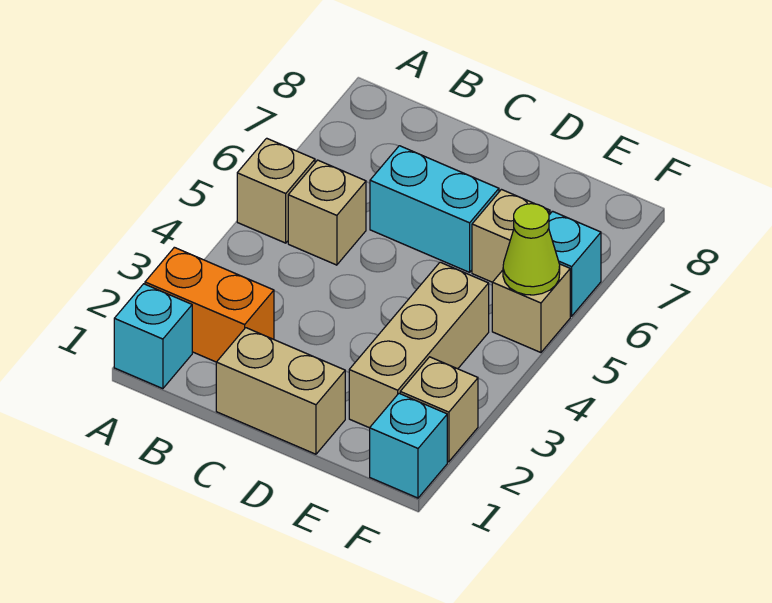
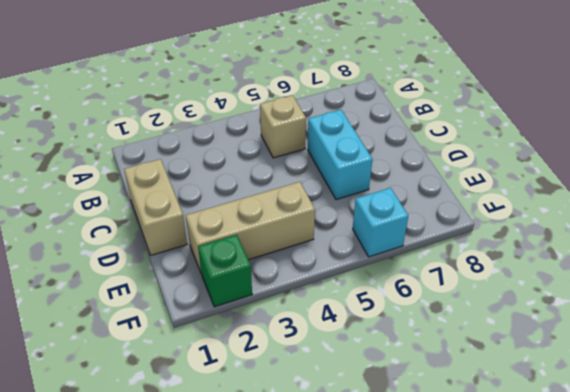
green 1x1 brick [198,235,252,307] -> tan 1x1 brick [400,357,478,462]
none -> cyan 1x1 brick [114,284,192,389]
none -> orange 1x2 brick [145,247,274,362]
none -> tan 1x1 brick [237,138,315,243]

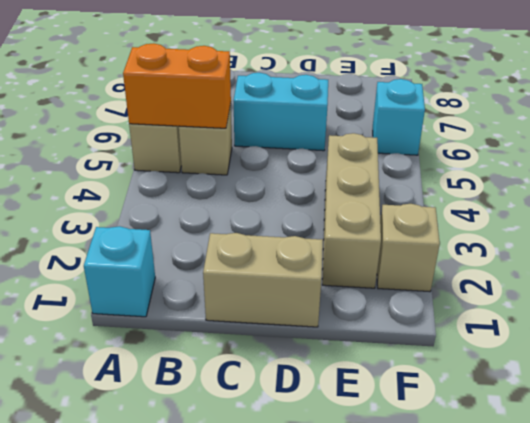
orange 1x2 brick [123,43,231,128] -> orange 1x2 brick moved to [145,247,274,362]
none -> tan 1x1 brick [472,190,550,282]
none -> cyan 1x1 brick [370,393,447,498]
none -> tan 1x1 brick [492,264,570,353]

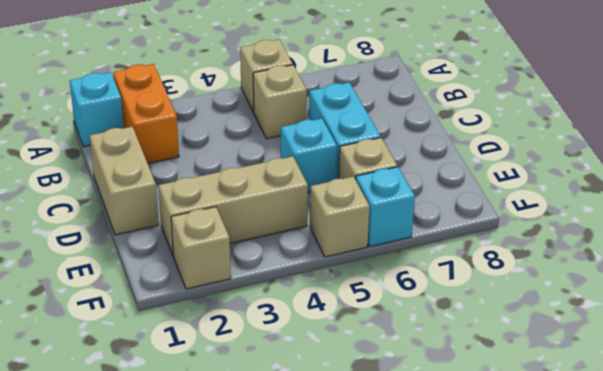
cyan 1x1 brick [280,119,337,192] -> cyan 1x1 brick moved to [370,393,447,498]
none -> lime 1x1 cone [503,204,560,295]

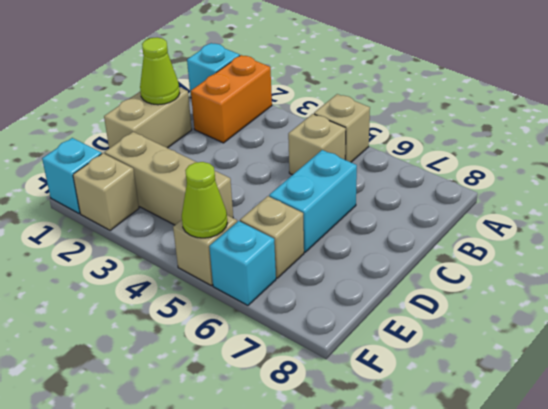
lime 1x1 cone [140,37,180,105] -> none

